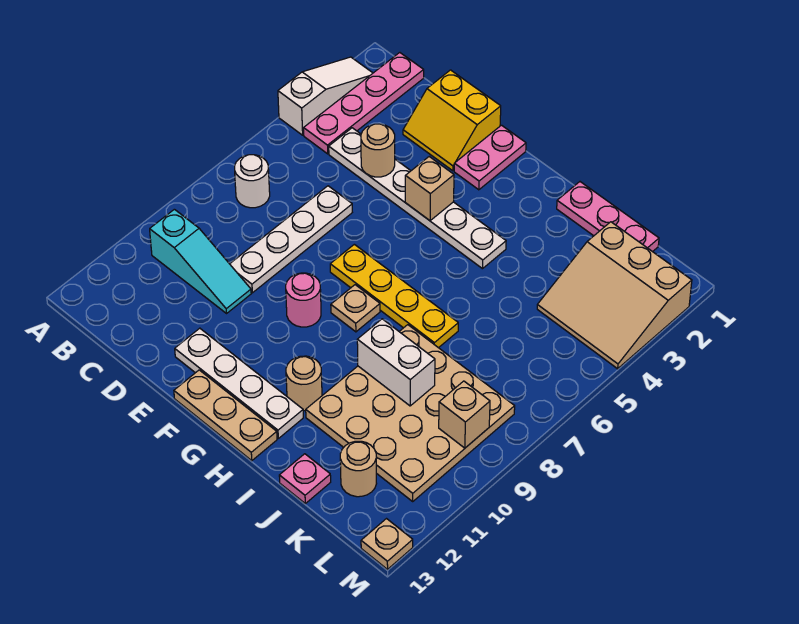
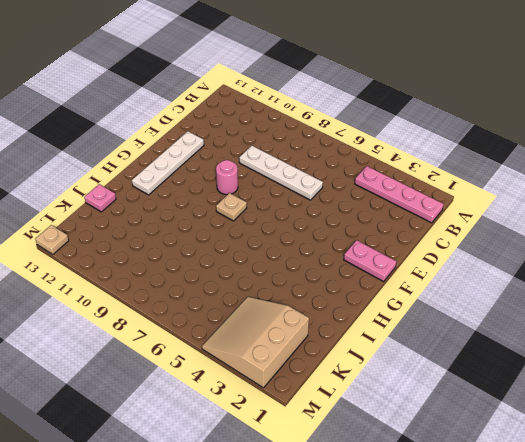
none -> white 1x3 slope [278,57,373,135]
none -> white 1x1 round brick [235,155,270,208]
none -> cyan 1x3 slope [150,209,251,313]

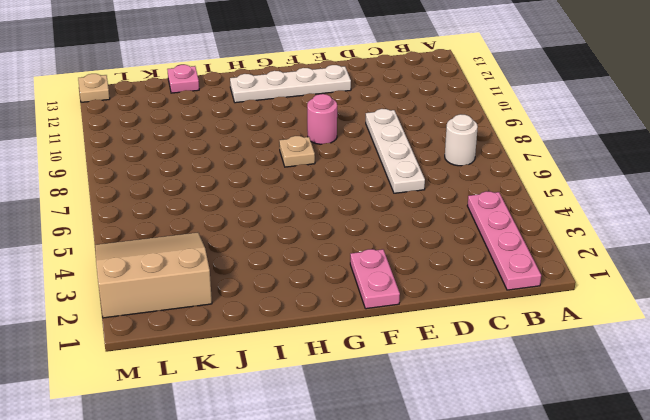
none -> white 1x3 slope [278,57,373,135]
none -> cyan 1x3 slope [150,209,251,313]
none -> white 1x6 plate [329,128,506,269]

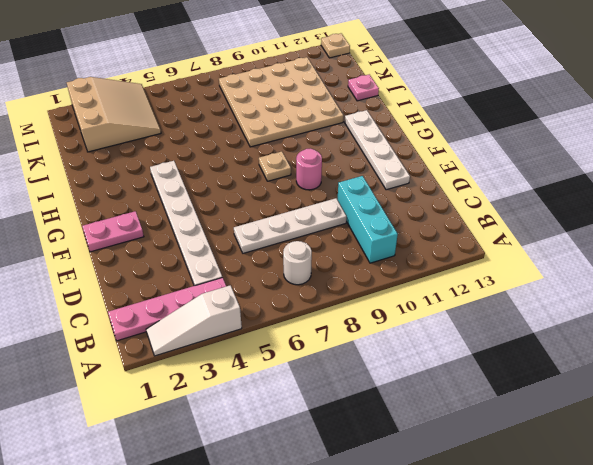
cyan 1x3 brick [338,176,398,263] -> cyan 1x3 slope [150,209,251,313]
none -> yellow 2x2 slope [403,70,501,171]
none -> yellow 1x4 plate [330,244,458,348]
none -> tan 1x3 plate [174,370,277,461]

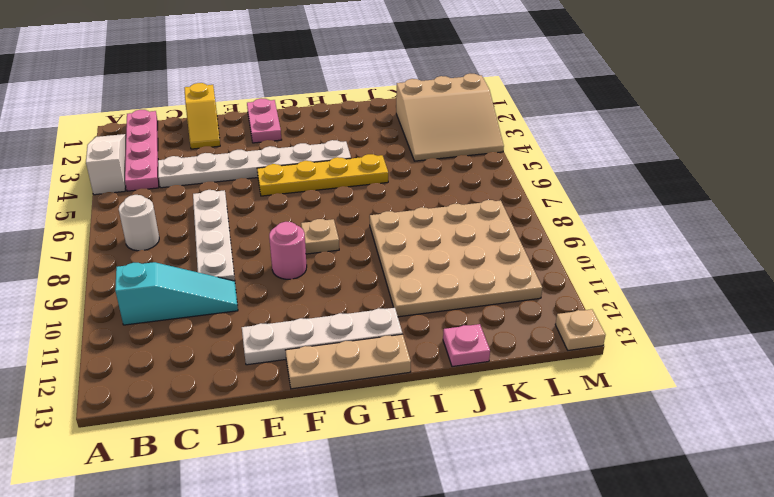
yellow 1x2 slope [184,83,220,149] -> yellow 2x2 slope [403,70,501,171]
yellow 1x4 plate [257,154,388,196] -> yellow 1x4 plate moved to [330,244,458,348]
none -> tan 1x1 round brick [286,356,322,411]
none -> pink 1x3 plate [557,182,659,252]
none -> tan 1x1 round brick [340,441,377,497]

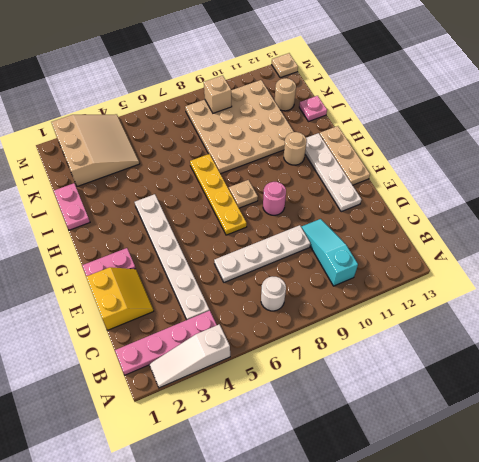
pink 1x2 plate [54,183,90,230] -> pink 1x3 plate [557,182,659,252]
none -> tan 1x1 round brick [361,124,395,177]
none -> tan 1x1 brick [405,157,454,221]
none -> white 1x2 brick [357,319,435,406]

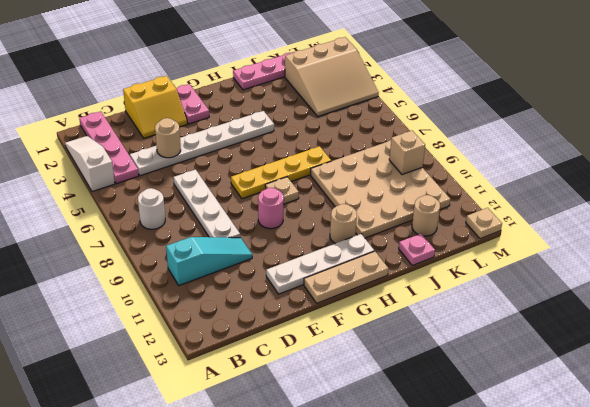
none -> tan 1x1 brick [405,157,454,221]
none -> white 1x2 brick [357,319,435,406]

